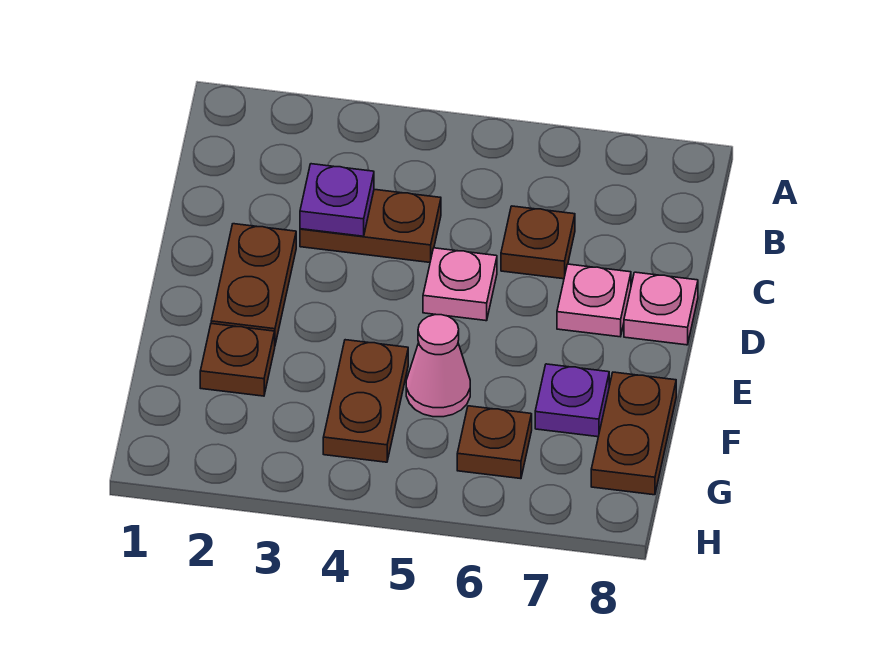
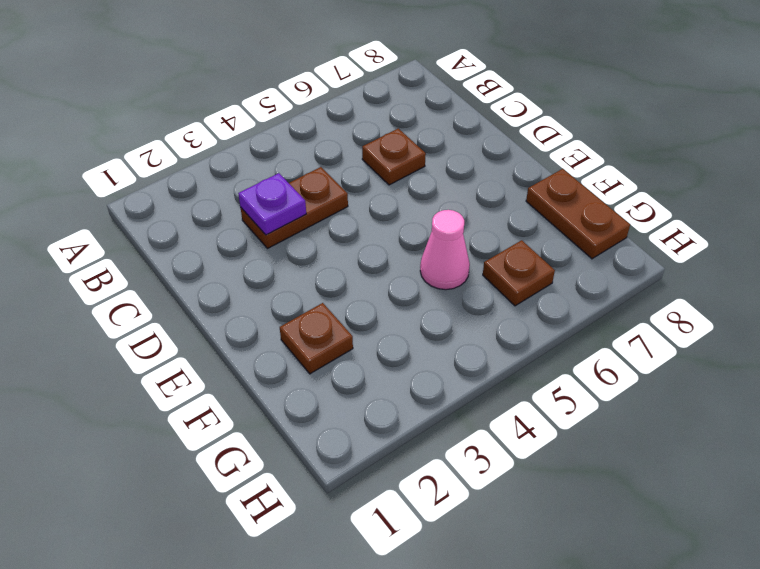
none -> brown 1x2 plate [211,224,296,344]
none -> pink 1x1 plate [423,248,497,321]
none -> pink 1x1 plate [557,264,631,337]

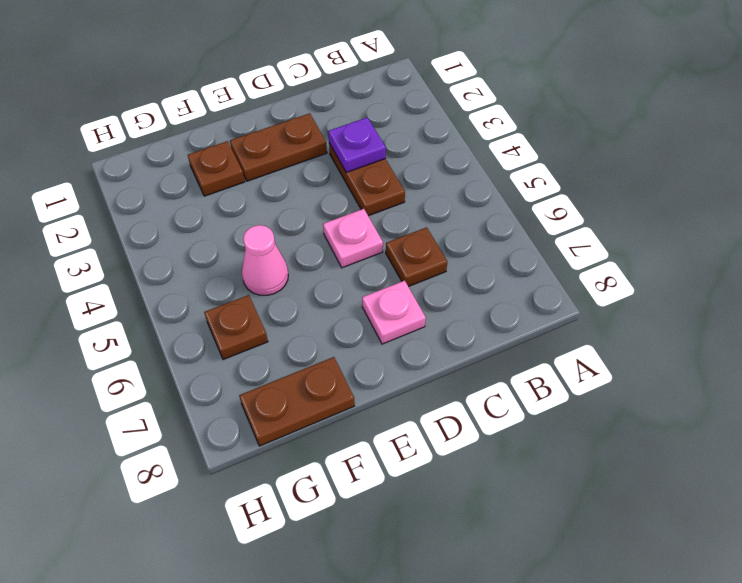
none -> pink 1x1 plate [624,272,698,345]
none -> brown 1x2 plate [323,340,408,462]
none -> purple 1x1 plate [535,364,609,437]

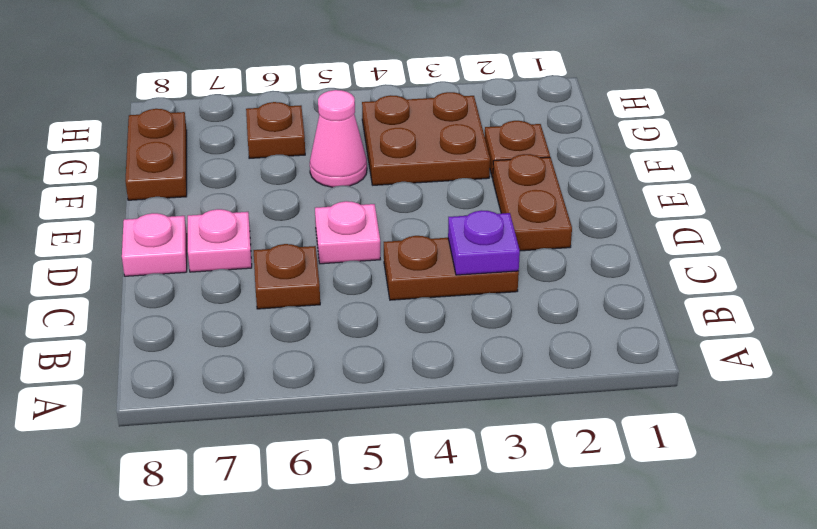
brown 2x2 plate [362,92,490,185] -> brown 1x2 plate [323,340,408,462]
none -> purple 1x1 plate [535,364,609,437]

